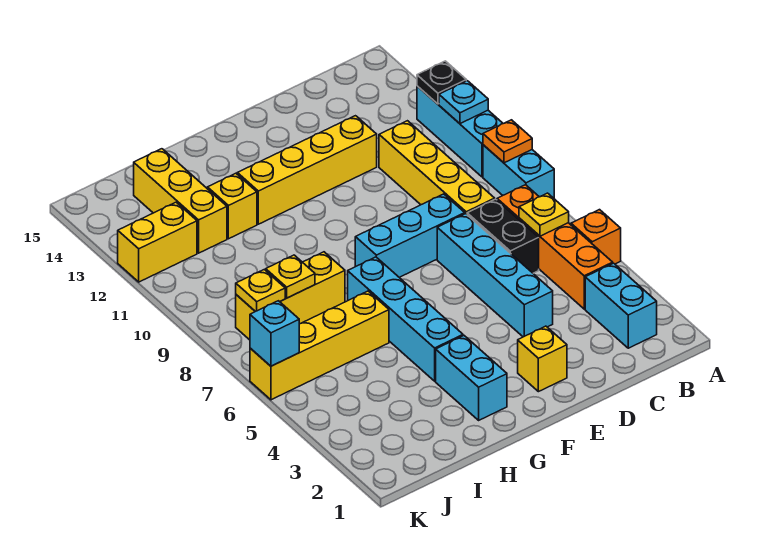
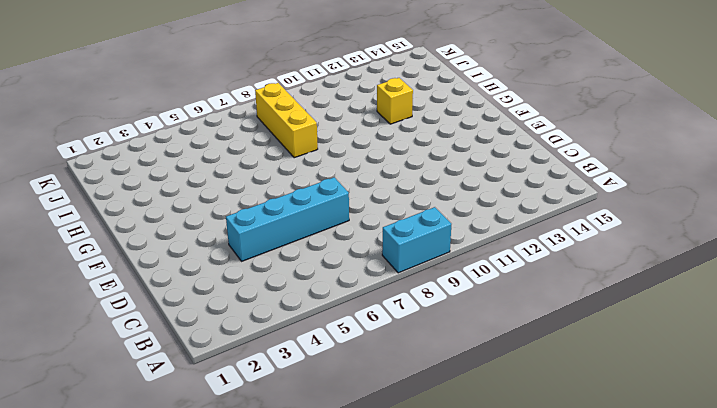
none -> orange 1x1 brick [571,210,621,264]
none -> cyan 1x3 brick [417,86,503,177]
none -> cyan 1x2 brick [585,263,657,348]

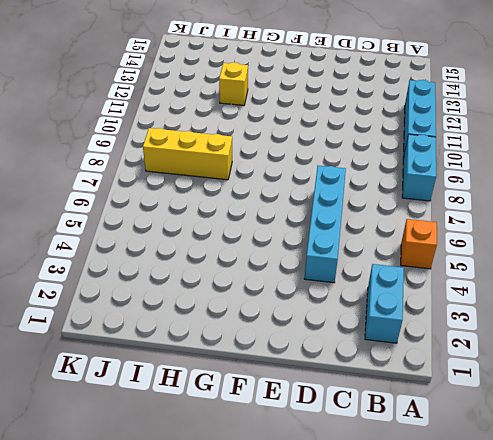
none -> orange 1x4 brick [497,185,613,309]
none -> black 1x2 brick [467,199,539,273]
none -> yellow 1x4 brick [379,121,495,214]

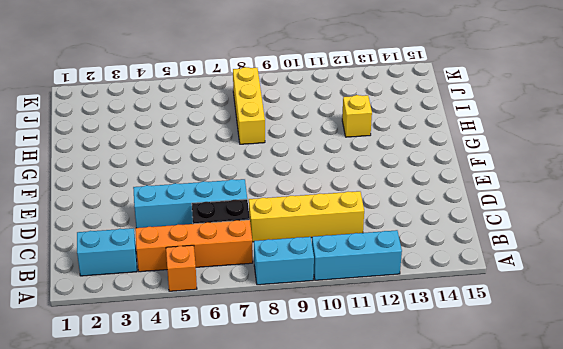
none -> cyan 1x3 brick [355,194,465,277]
none -> yellow 1x4 brick [237,116,377,224]
none -> yellow 1x1 brick [518,326,567,392]

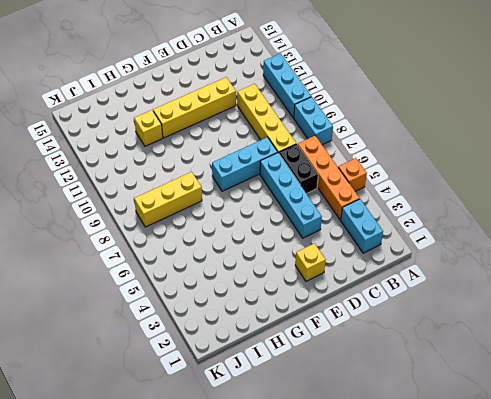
none -> cyan 1x2 brick [436,336,507,420]
none -> cyan 1x4 brick [348,257,463,381]
none -> yellow 1x4 brick [250,291,389,400]

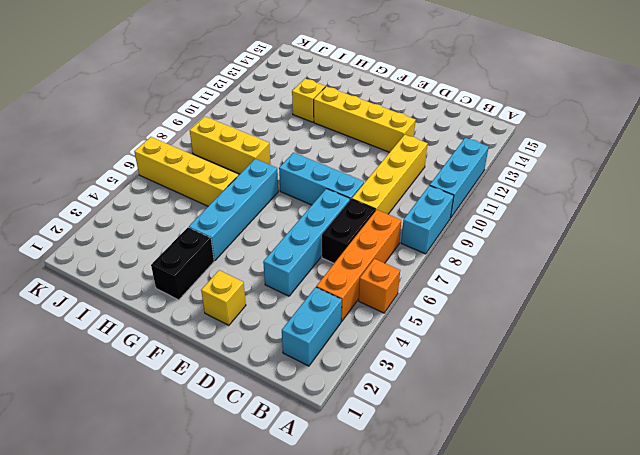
black 1x2 brick [151,227,214,300] -> cyan 1x2 brick [436,336,507,420]
none -> yellow 1x3 brick [134,149,227,253]
none -> yellow 1x2 brick [118,202,197,282]
none -> orange 1x1 plate [483,120,532,163]

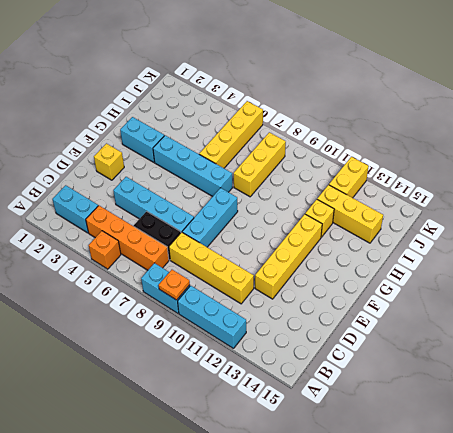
none -> cyan 1x1 plate [439,81,488,124]
none -> black 1x1 plate [417,61,466,104]
none -> yellow 1x1 plate [519,193,569,236]

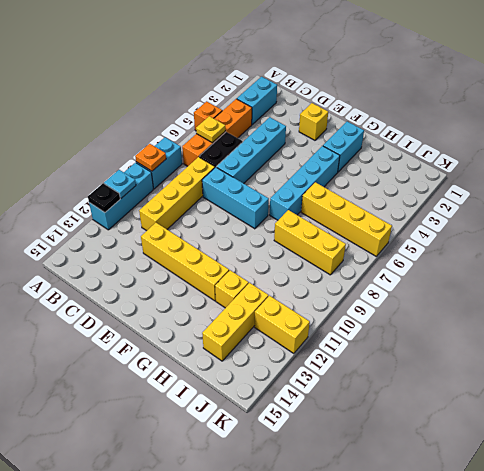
none -> yellow 1x1 plate [266,255,315,298]
none -> yellow 1x1 plate [236,270,285,312]
none -> cyan 1x1 brick [250,301,299,366]

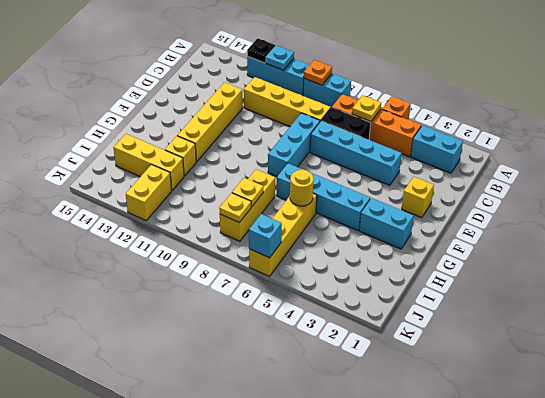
yellow 1x1 round brick [290,169,314,206] -> none

